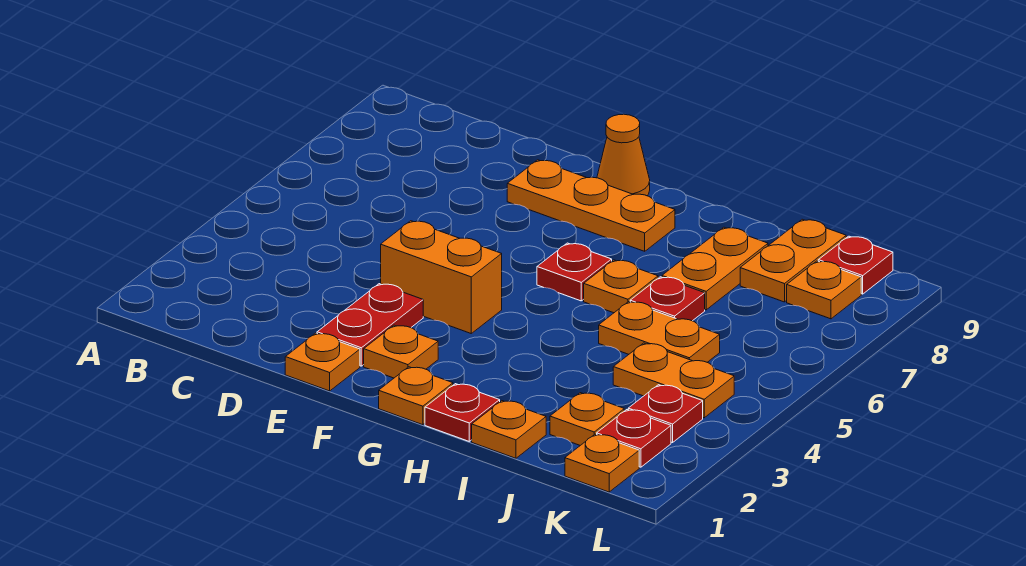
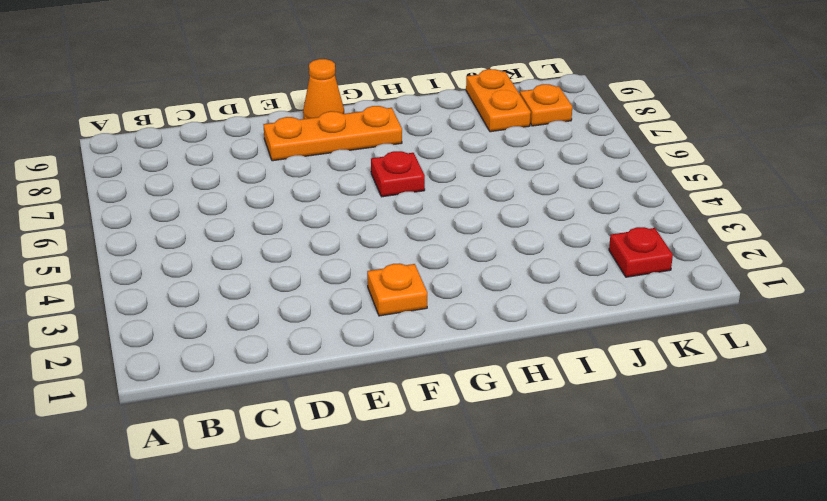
none -> orange 1x1 plate [285,333,360,391]
none -> red 1x2 plate [317,284,423,366]
none -> orange 1x2 brick [381,221,502,333]

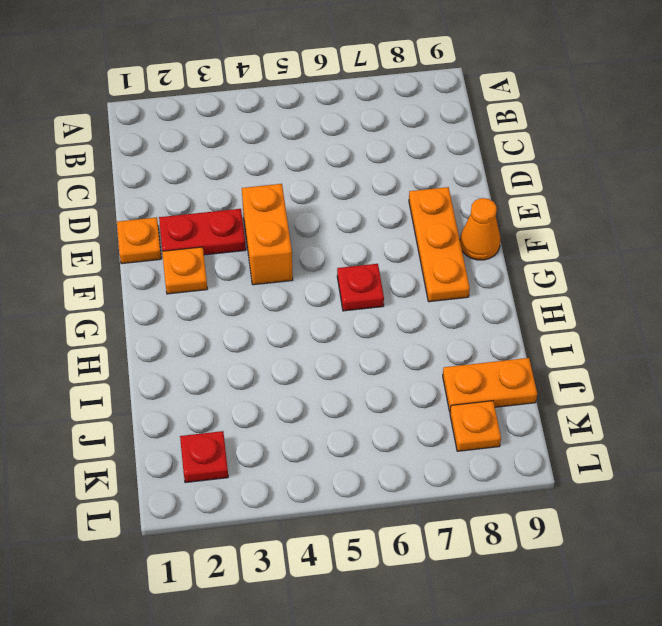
none -> orange 1x1 plate [379,367,453,425]
none -> red 1x1 plate [425,384,500,441]
none -> orange 1x1 plate [584,260,658,313]

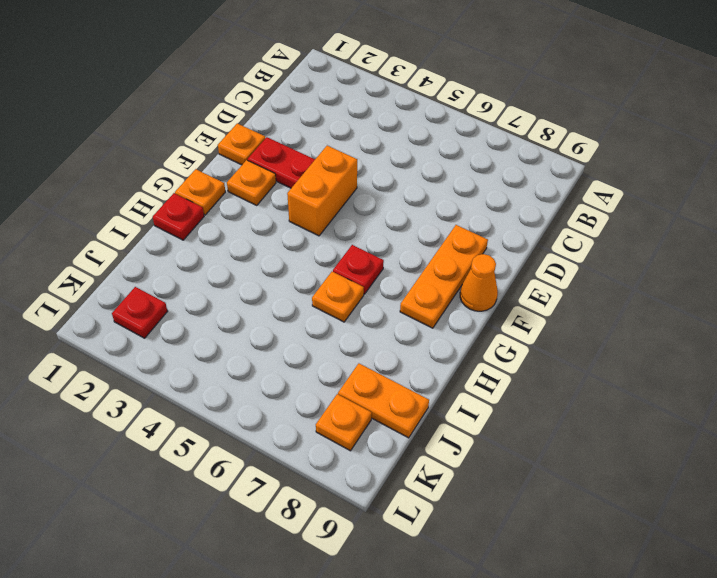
none -> orange 1x1 plate [472,401,546,458]
none -> orange 1x2 plate [599,302,720,362]
none -> red 1x1 plate [630,277,705,321]

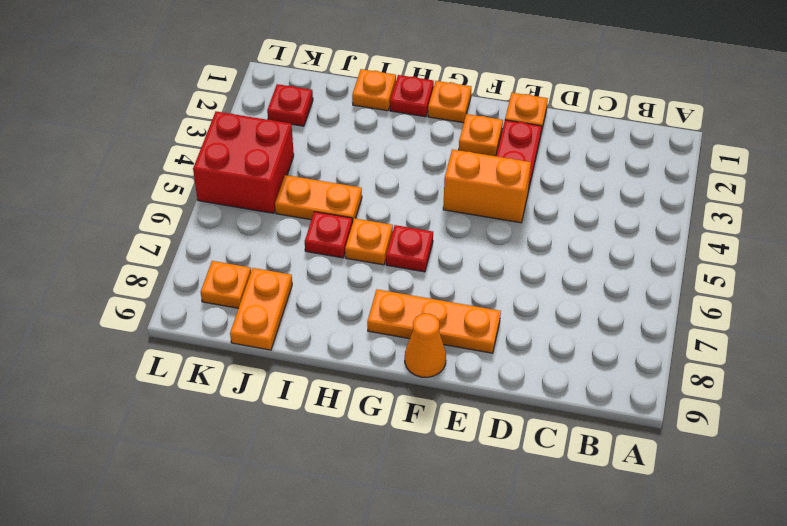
red 2x2 brick [193,112,294,213] -> orange 1x2 plate [613,343,734,418]
none -> orange 1x2 plate [662,227,768,310]
none -> orange 1x1 plate [550,393,624,445]
none -> orange 1x1 plate [565,434,639,492]

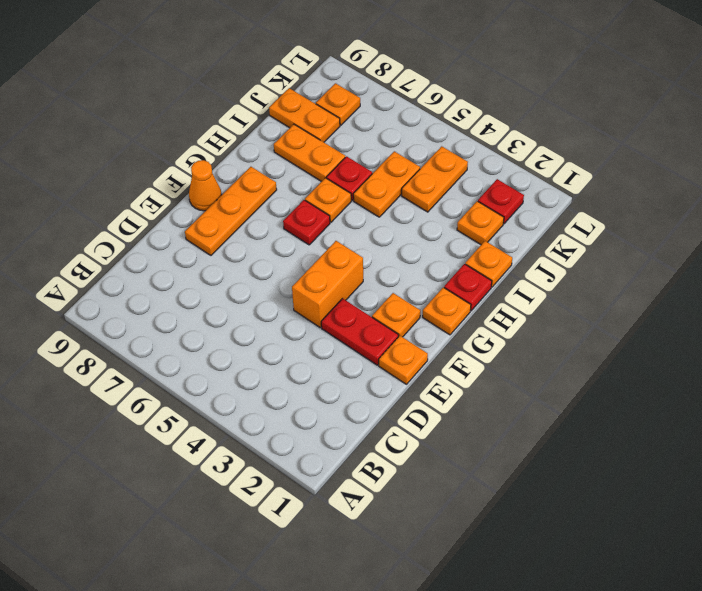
none -> orange 1x1 plate [565,434,639,492]
none -> red 1x1 plate [628,385,703,443]
none -> red 1x1 plate [818,236,893,294]

